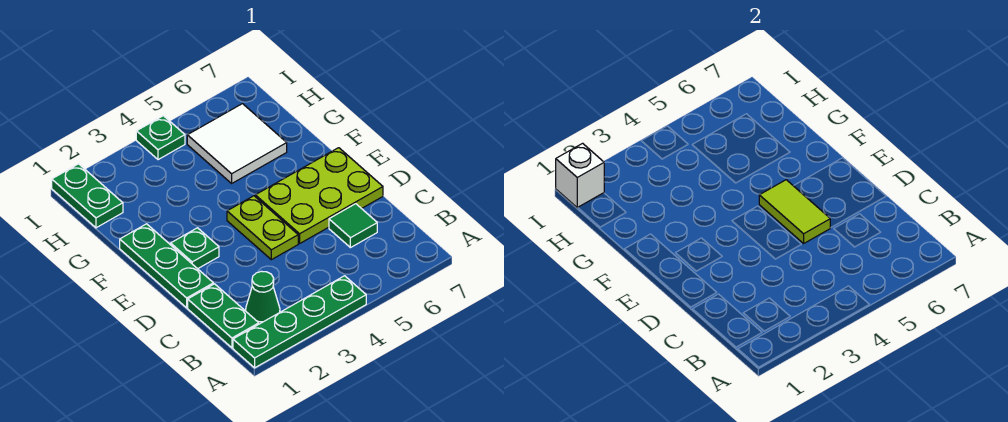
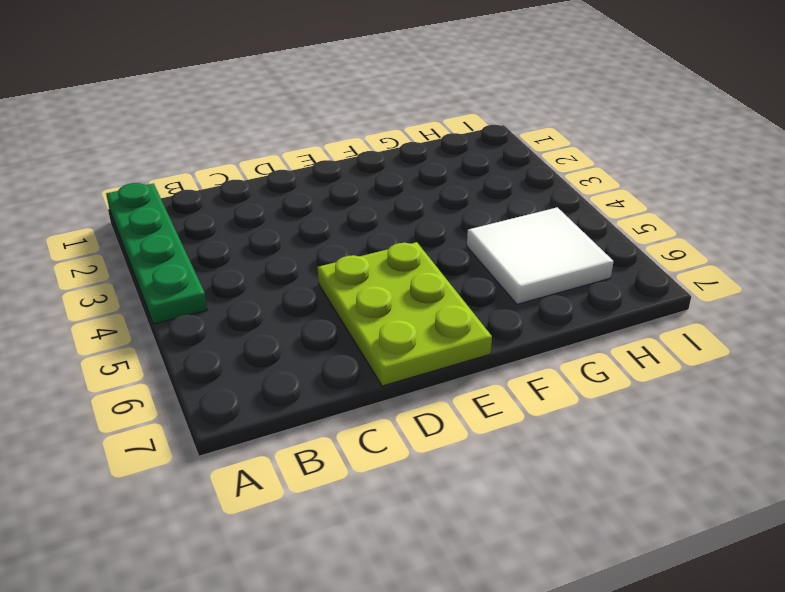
none -> green 1x2 plate [188,284,259,348]
none -> green 1x1 cone [246,271,280,324]
none -> green 1x1 tile [329,204,377,248]

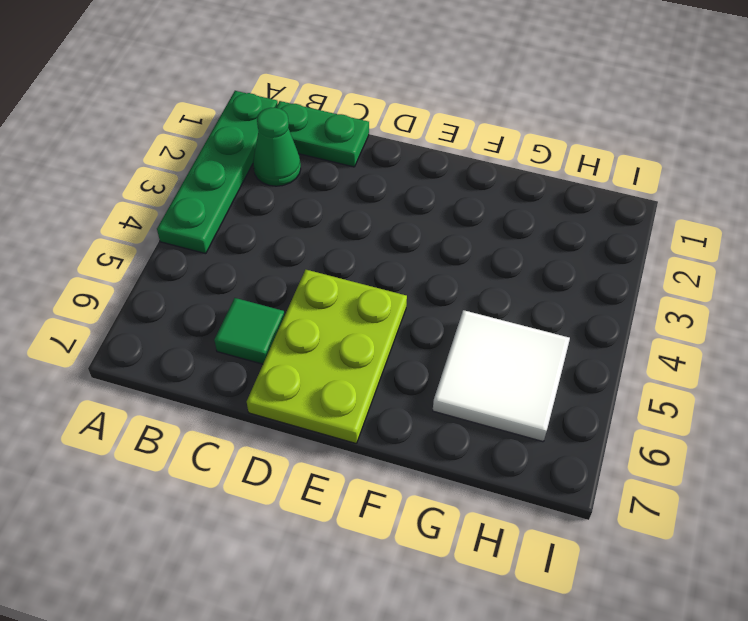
none -> green 1x3 plate [120,224,213,308]
none -> lime 1x2 plate [227,196,298,260]
none -> green 1x1 plate [171,228,219,269]

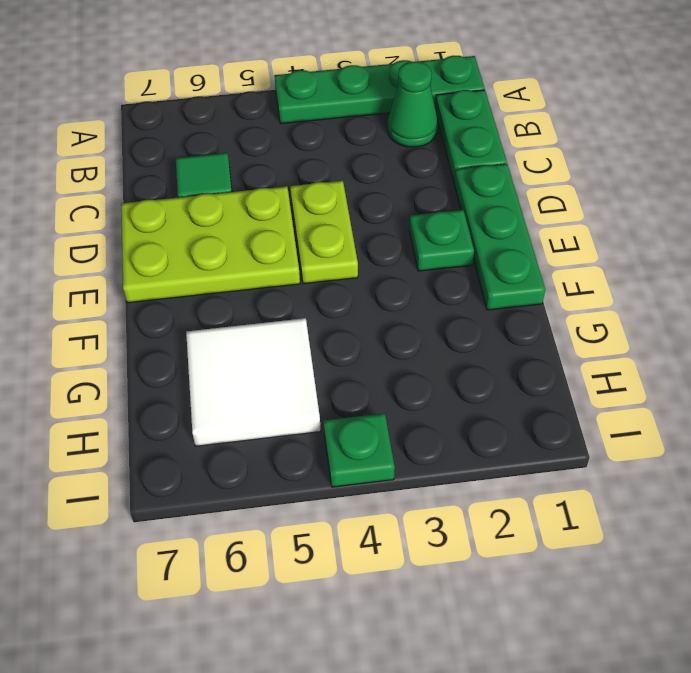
none -> green 1x2 plate [52,164,123,228]
none -> lime 1x2 tile [759,180,830,243]
none -> white 1x1 brick [556,143,604,208]

